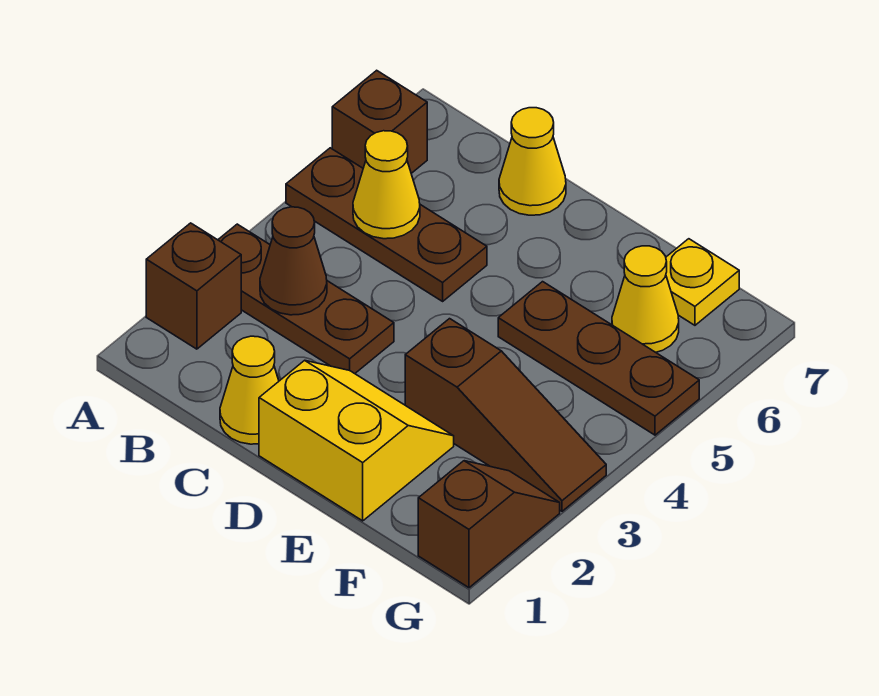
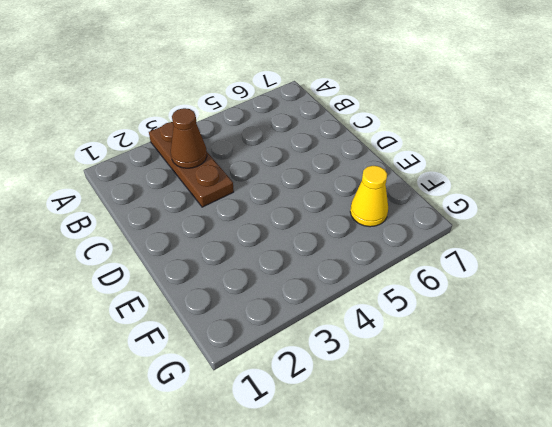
none -> brown 1x1 brick [146,223,241,349]
none -> brown 1x3 plate [286,148,487,301]
none -> brown 1x1 brick [332,70,427,173]

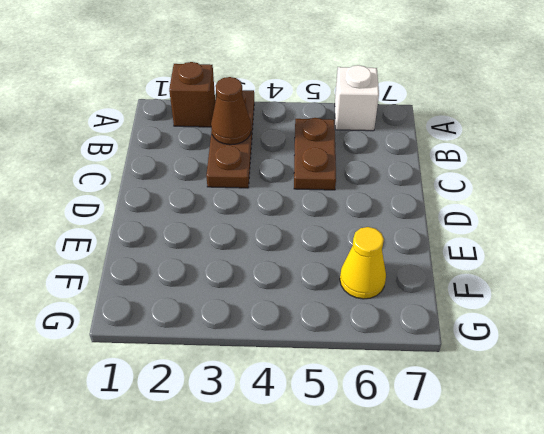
white 1x1 brick [335,65,379,131] -> brown 1x1 brick [332,70,427,173]
brown 1x2 plate [294,118,336,190] -> brown 1x3 plate [286,148,487,301]
none -> yellow 1x1 cone [220,336,279,444]
none -> yellow 1x1 cone [499,108,566,215]
none -> yellow 2x2 slope [259,360,454,521]

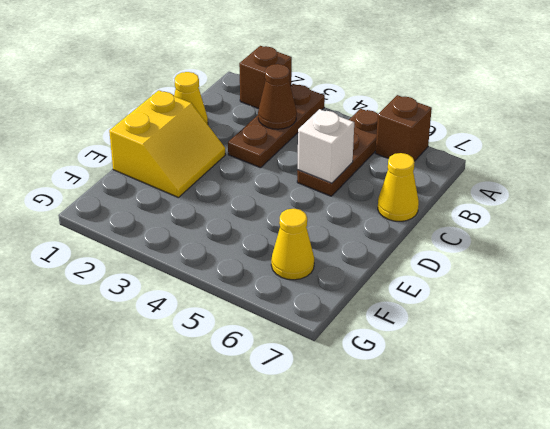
white 1x1 brick [298,109,354,183] -> none
none -> brown 1x3 slope [405,319,606,511]
none -> brown 1x3 plate [498,282,699,435]
none -> yellow 1x1 plate [666,239,739,325]

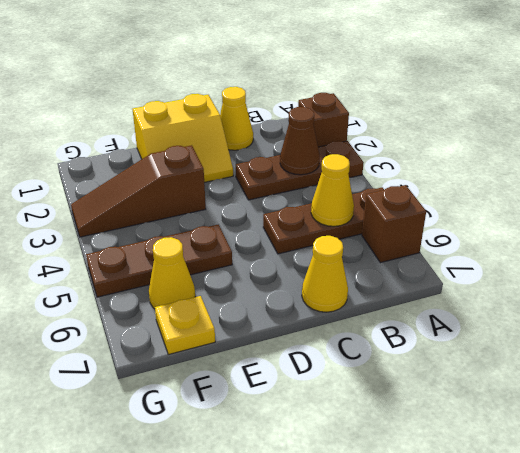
none -> brown 1x2 slope [418,461,560,588]

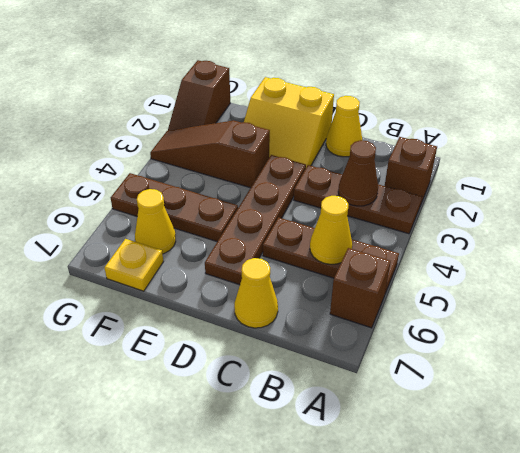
brown 1x4 plate [205,155,306,285] -> none

